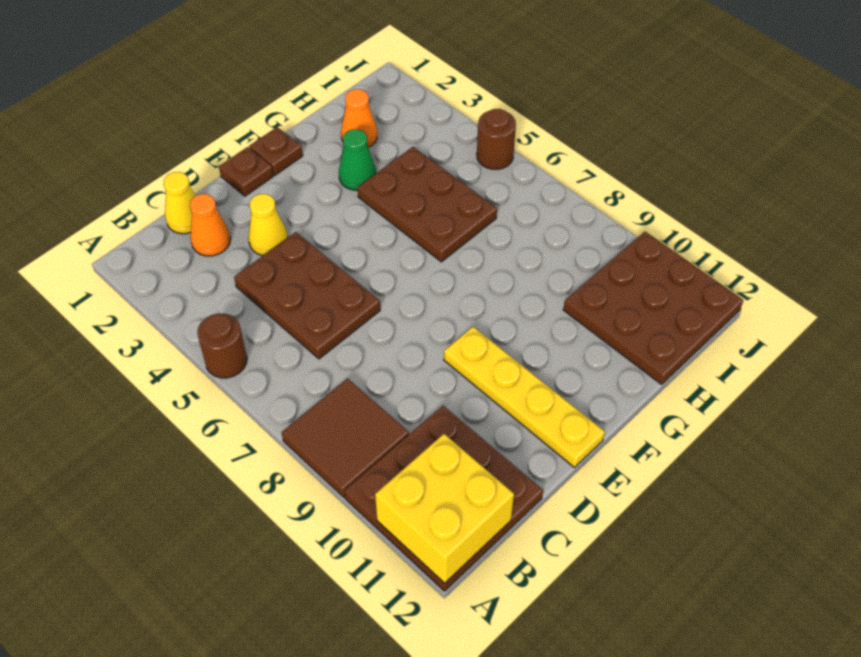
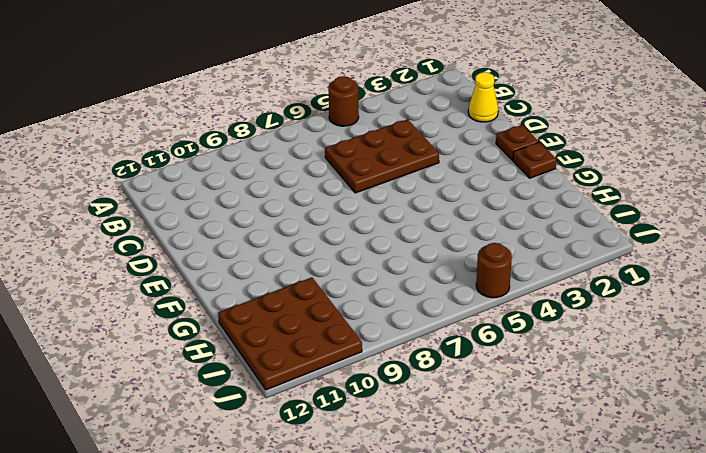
none -> brown 2x2 tile [282,379,409,497]
none -> brown 3x3 plate [344,406,543,591]
none -> orange 1x1 cone [190,194,231,256]

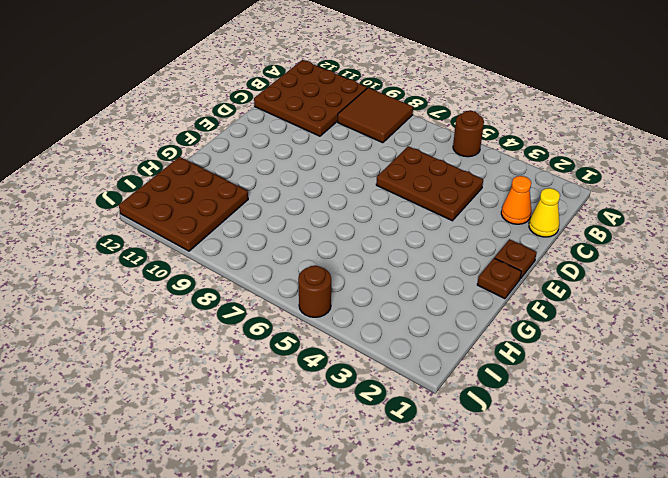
none -> yellow 1x1 cone [248,194,288,255]
none -> yellow 1x4 plate [444,327,605,467]
none -> green 1x1 cone [339,129,376,190]

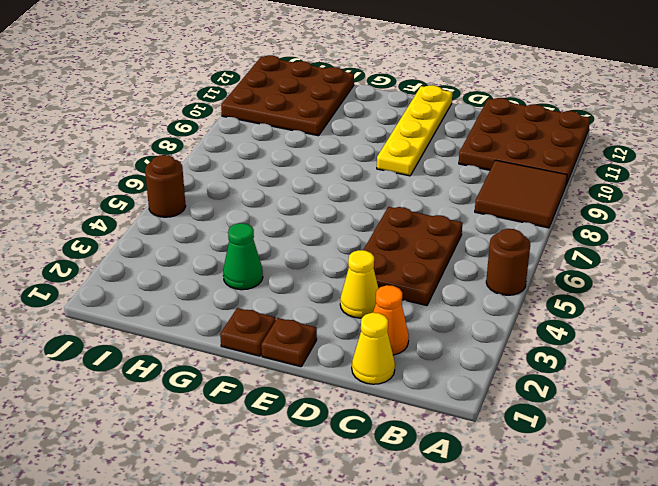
none -> brown 2x3 plate [357,147,497,262]
none -> orange 1x1 cone [341,89,377,147]
none -> yellow 2x2 brick [375,434,514,583]

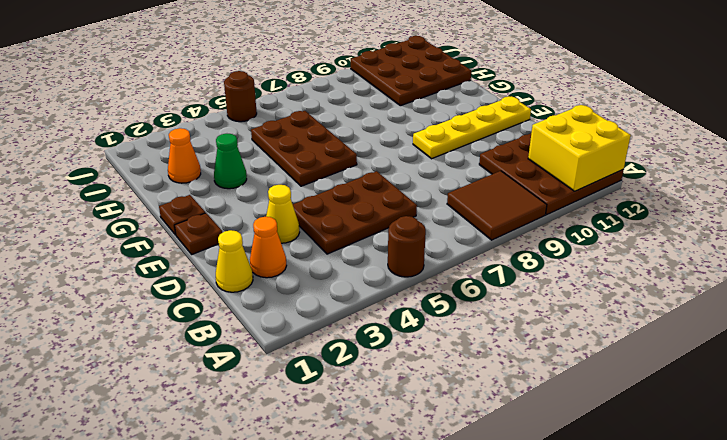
brown 2x3 plate [251,111,357,186] -> brown 2x3 plate turned to [357,147,497,262]

